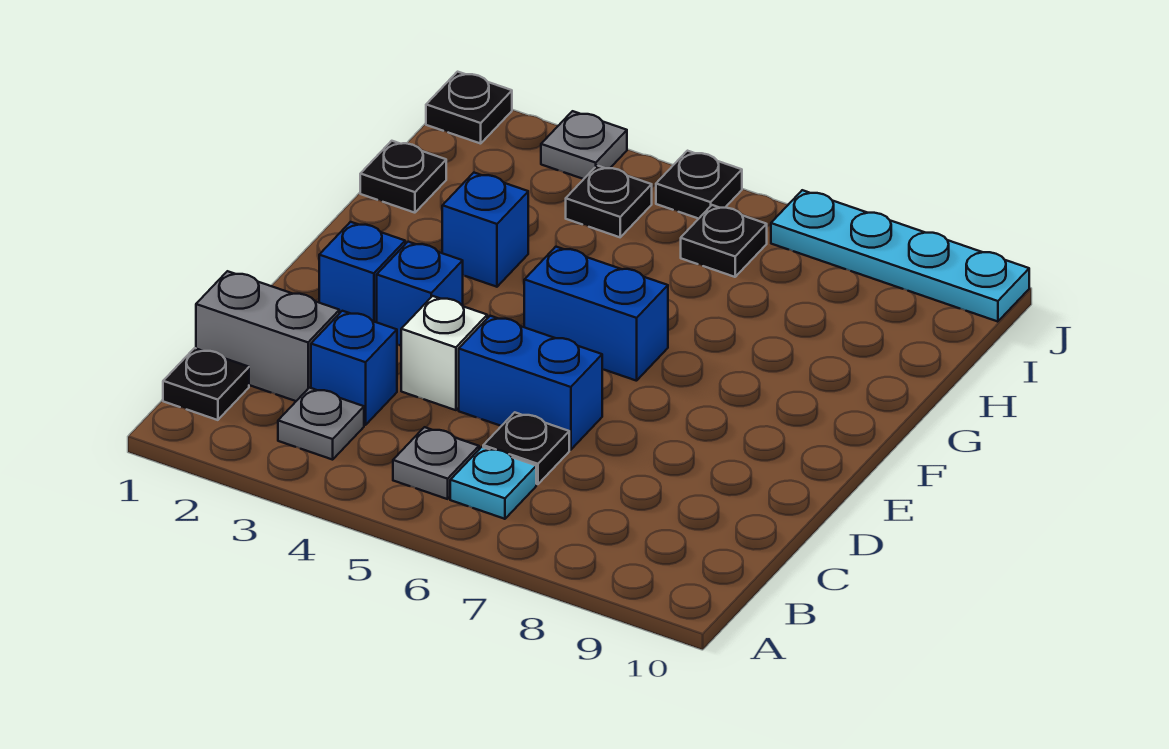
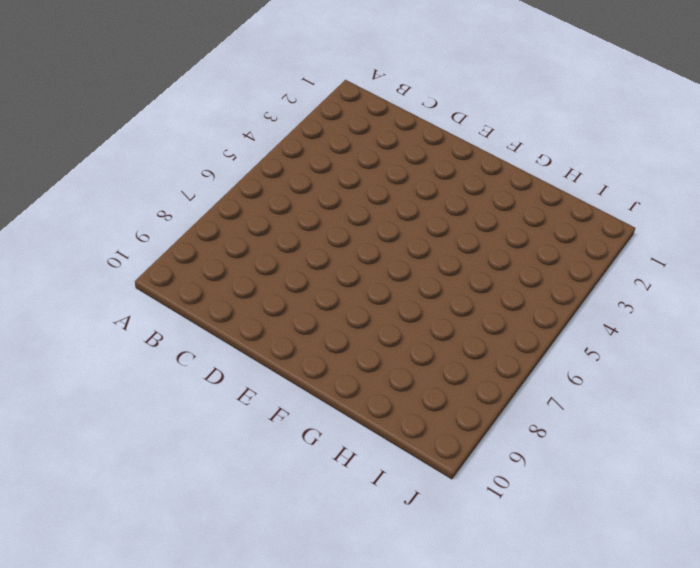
none -> black 1x1 plate [163,348,249,420]
none -> grey 1x1 plate [278,388,364,460]
none -> grey 1x1 plate [393,427,479,499]

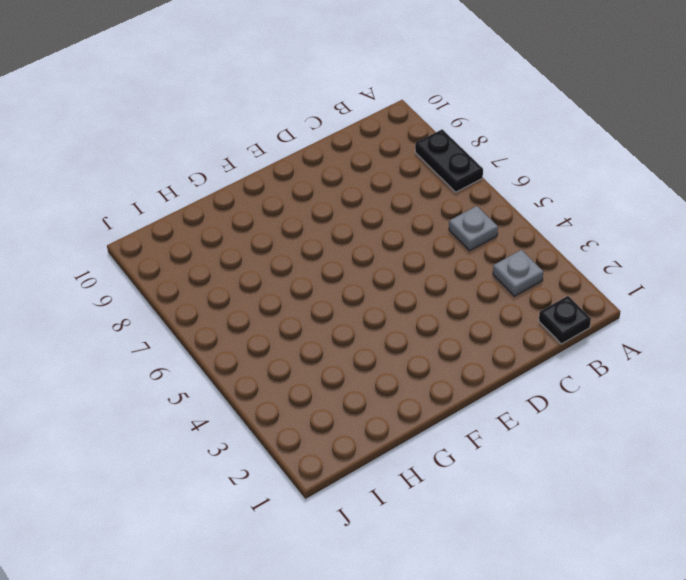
black 1x2 plate [415,129,483,192] -> none
none -> cyan 1x1 plate [450,447,536,519]
none -> grey 1x2 brick [196,271,339,401]
none -> blue 1x1 brick [311,311,397,425]

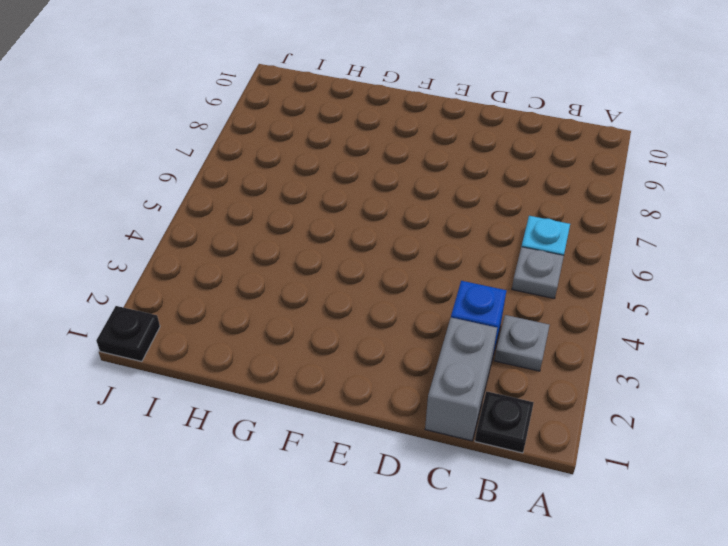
none -> black 1x1 plate [483,412,569,484]
none -> white 1x1 brick [401,296,487,410]
none -> blue 1x2 brick [459,316,602,450]

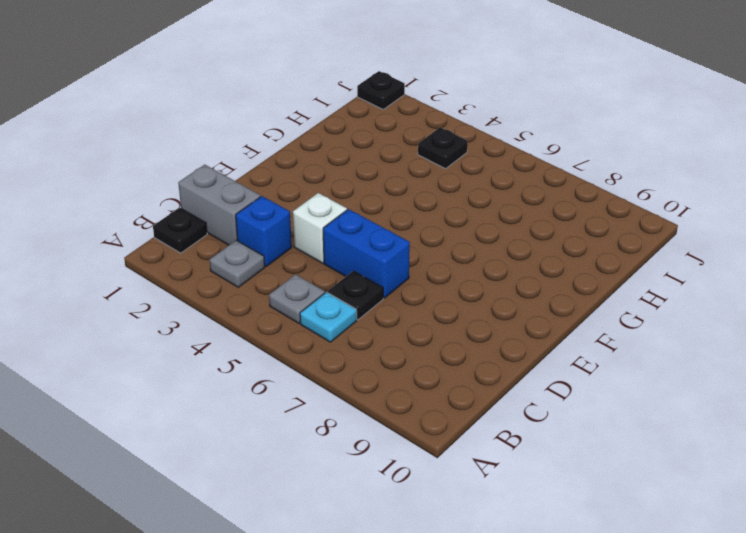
none -> blue 1x1 brick [319,222,405,322]
none -> blue 1x1 brick [377,242,463,346]
none -> blue 1x2 brick [524,247,668,381]

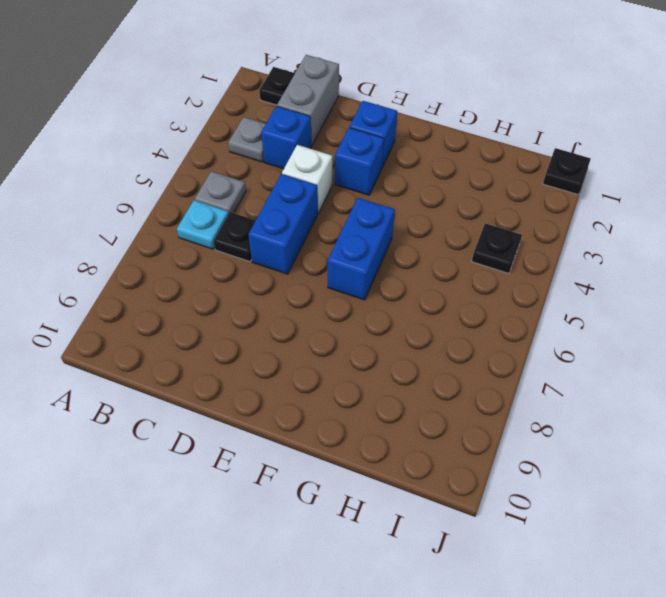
none -> blue 1x1 brick [442,173,528,287]
none -> black 1x1 plate [360,141,446,213]
none -> black 1x1 plate [681,205,767,277]

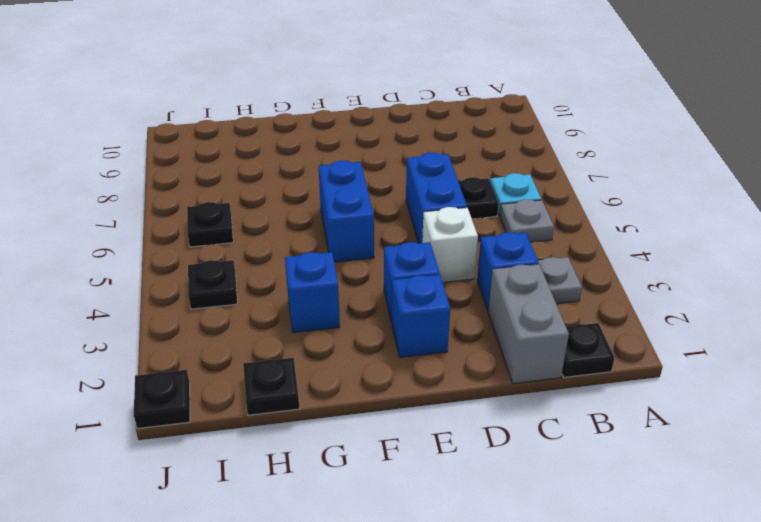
none -> grey 1x1 plate [541,111,627,179]
none -> black 1x1 plate [656,151,742,219]
none -> cyan 1x4 plate [771,190,1029,322]

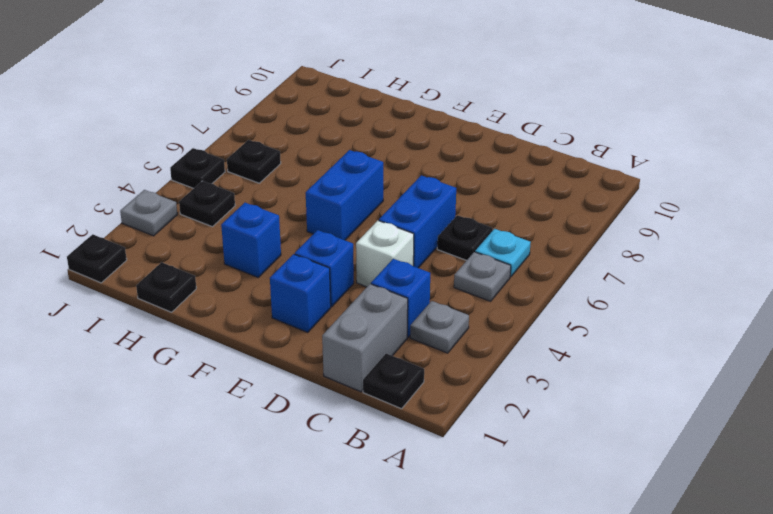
none -> cyan 1x4 plate [771,190,1029,322]

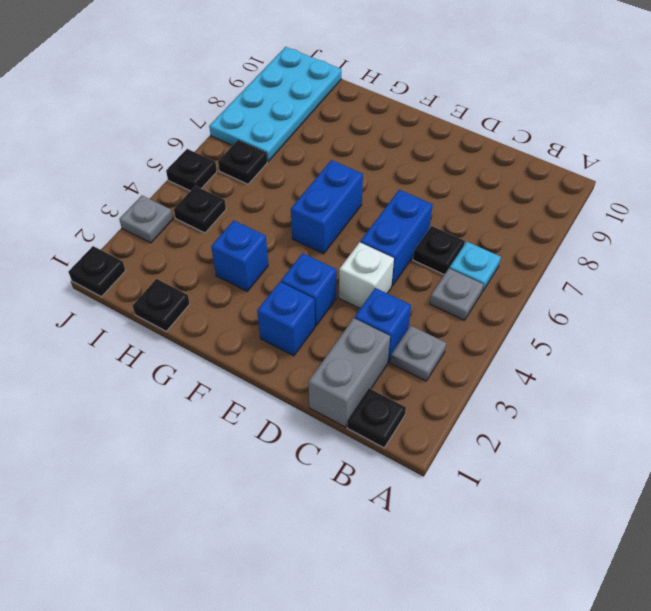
cyan 2x4 plate [209,47,341,161] -> cyan 1x4 plate [771,190,1029,322]

